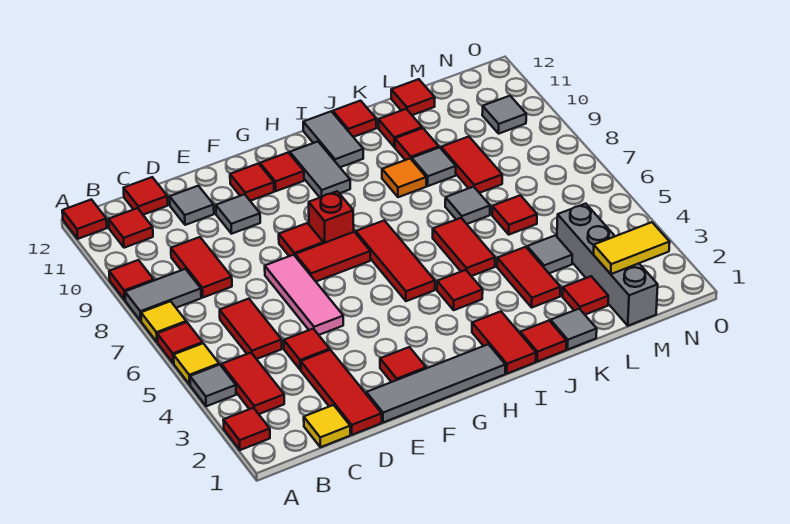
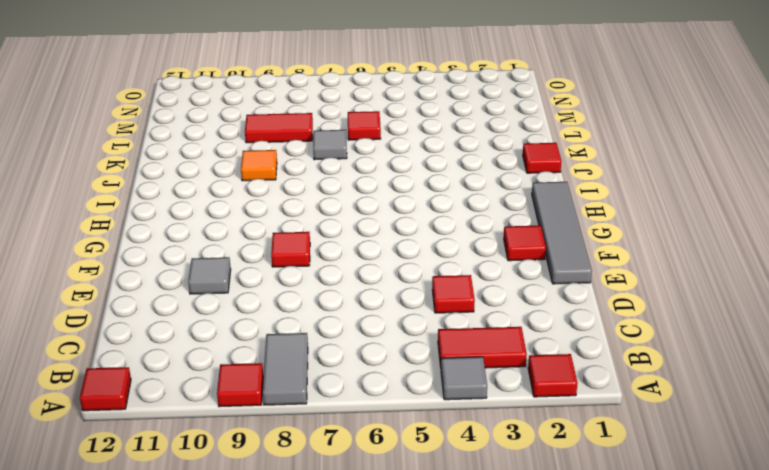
none -> yellow 1x1 tile [174,343,219,384]
none -> red 1x1 tile [157,322,203,363]
none -> yellow 1x1 tile [141,301,186,342]
none -> red 1x1 tile [109,208,153,248]

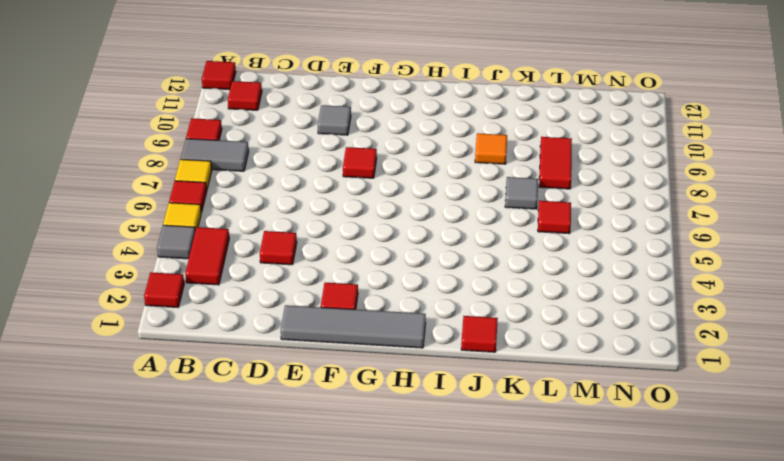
none -> yellow 1x1 tile [304,405,350,447]
none -> red 1x2 tile [220,299,282,359]
none -> red 1x2 tile [171,237,232,297]
none -> red 1x1 tile [124,177,168,215]

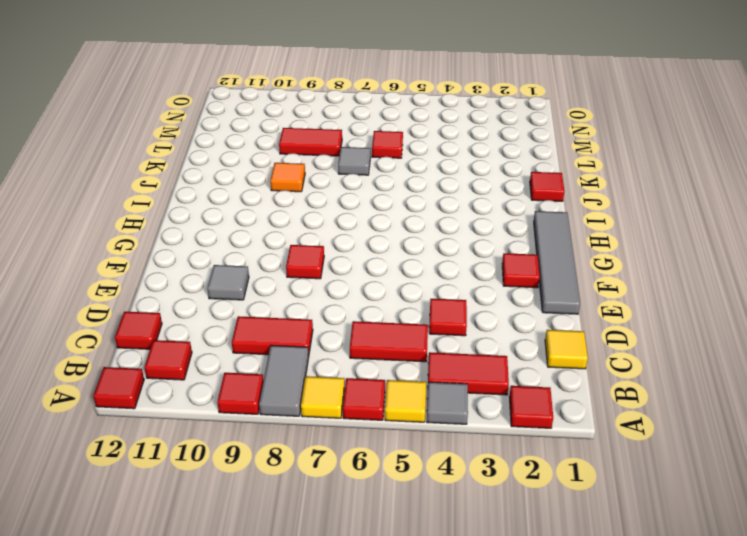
none -> red 1x3 tile [301,350,382,435]
none -> grey 1x1 tile [170,186,214,225]
none -> pink 1x3 tile [265,255,343,335]
none -> red 1x2 tile [295,232,370,281]

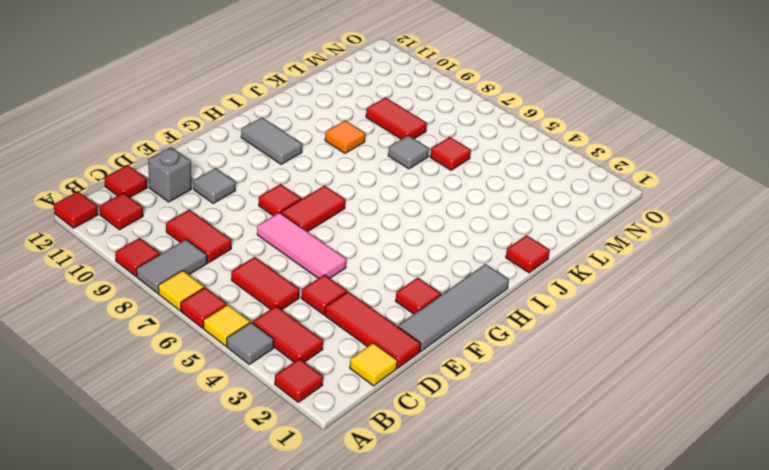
grey 1x1 brick [148,147,191,202] -> grey 1x1 tile [170,186,214,225]
none -> red 1x1 tile [230,164,274,201]
none -> red 1x1 brick [309,191,354,243]
none -> red 1x1 tile [260,153,304,191]
none -> red 1x3 tile [356,220,435,301]

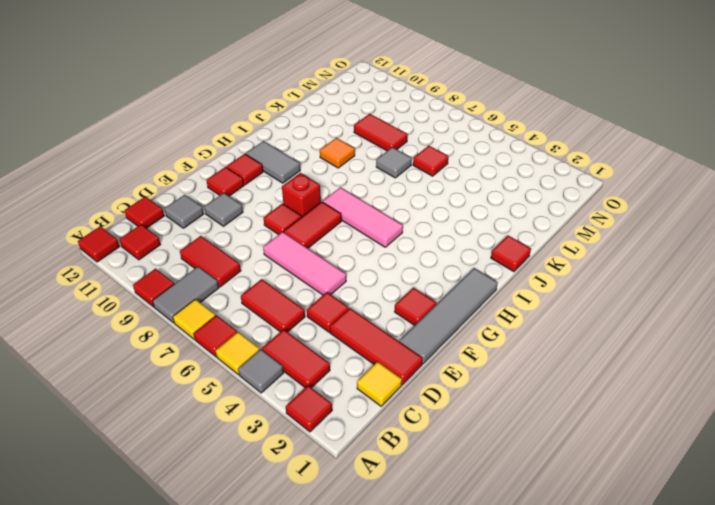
pink 1x3 tile [323,187,403,247] -> red 1x3 tile [356,220,435,301]
none -> red 1x2 tile [472,311,536,374]
none -> red 1x1 tile [437,270,483,310]
none -> grey 1x2 tile [303,111,363,167]
none -> red 1x2 tile [433,218,495,276]

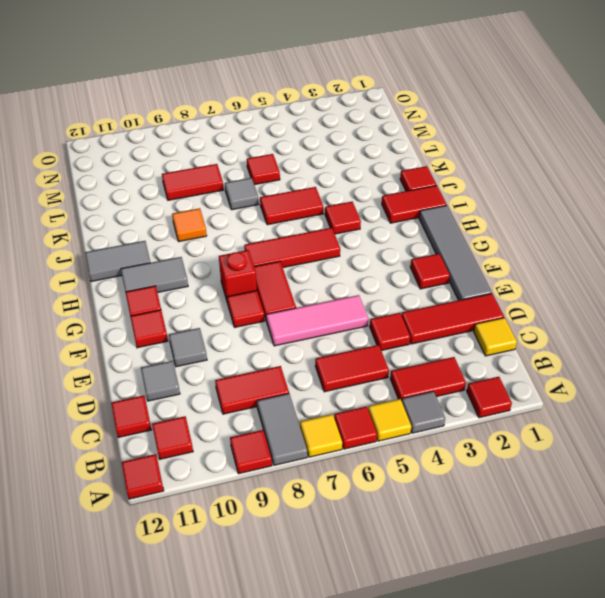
none -> red 1x1 tile [333,101,376,137]
none -> grey 1x1 tile [551,309,597,349]
none -> red 1x2 tile [497,247,560,307]
none -> grey 1x1 tile [412,147,456,186]

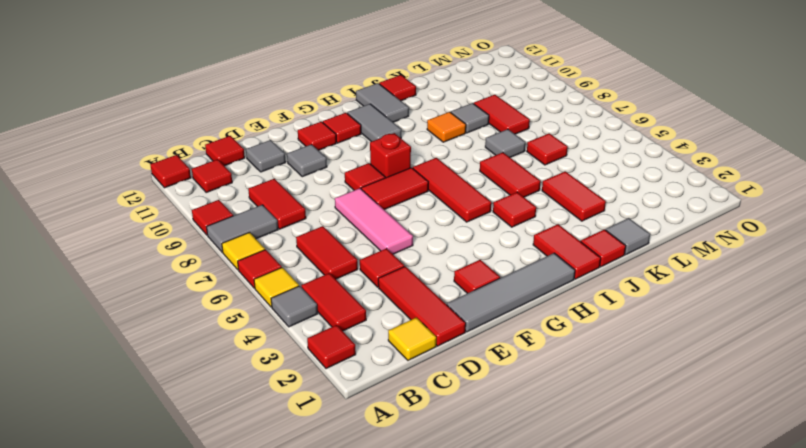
none -> red 1x1 tile [395,128,439,160]
none -> red 1x1 tile [378,109,422,147]
none -> red 1x1 tile [563,276,608,315]
none -> grey 1x1 tile [527,235,572,273]

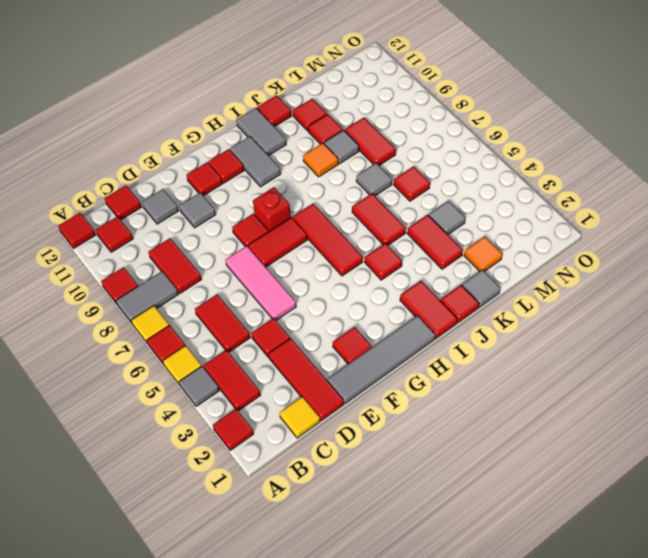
orange 1x1 tile [464,237,503,272] -> red 1x1 tile [563,276,608,315]
none -> red 1x1 tile [391,79,435,115]
none -> grey 1x4 brick [557,204,658,326]
none -> grey 1x1 tile [482,96,526,134]
none -> yellow 1x2 tile [593,222,670,274]

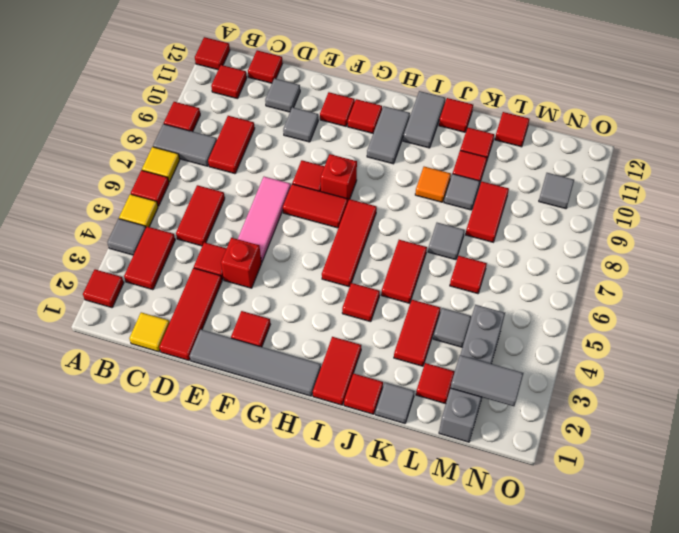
red 1x1 brick [221,238,261,288] -> none
grey 1x2 tile [451,355,523,406] -> yellow 1x2 tile [593,222,670,274]

